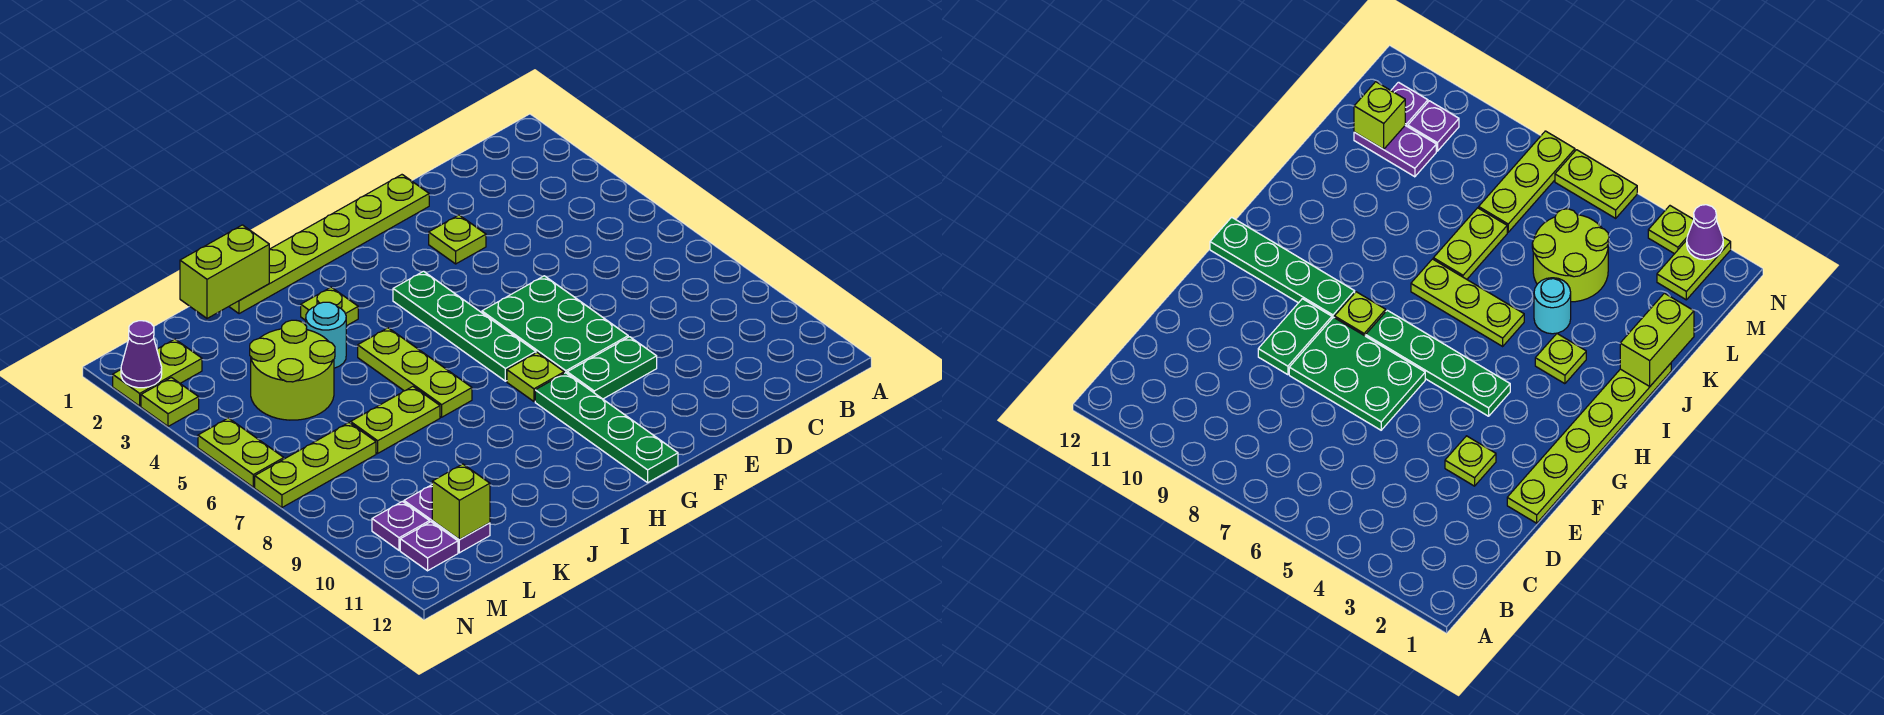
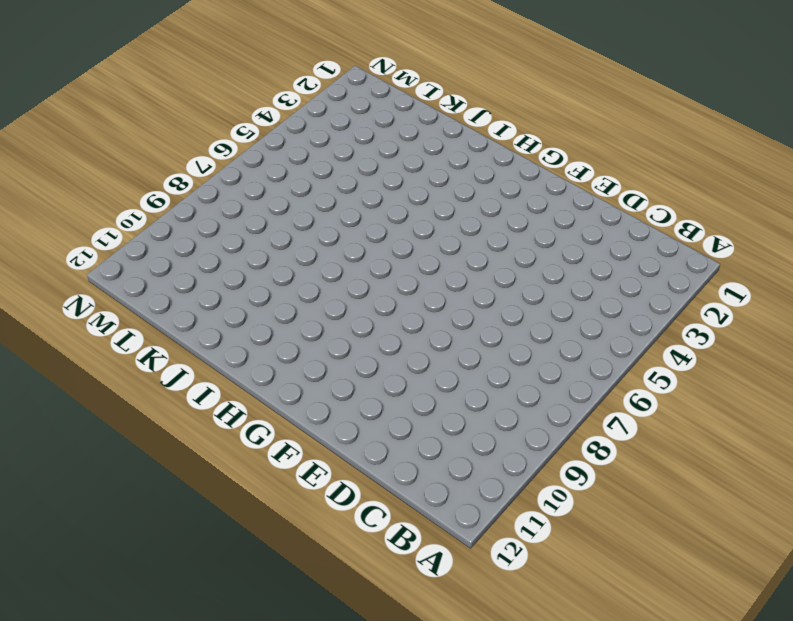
none -> lime 1x6 plate [229,175,429,314]
none -> lime 1x1 plate [429,215,486,264]
none -> green 2x3 plate [482,276,628,373]

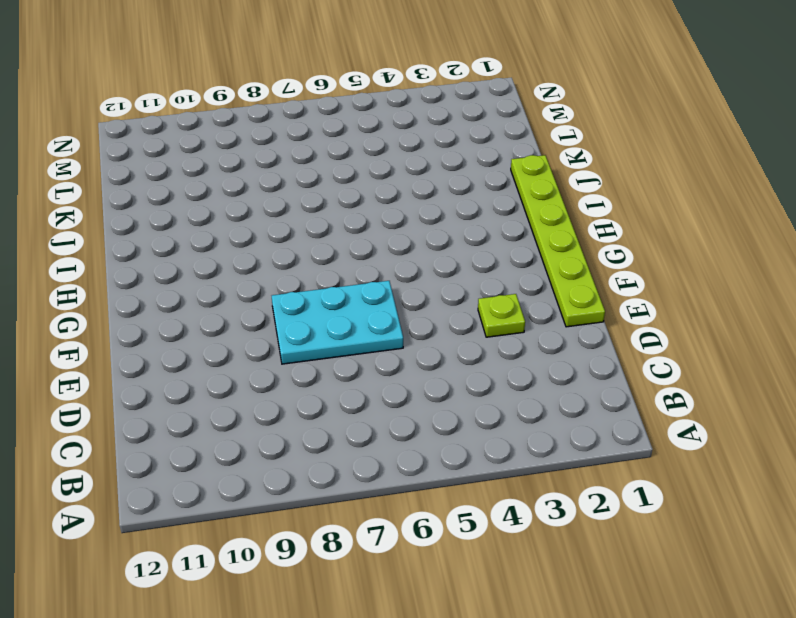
cyan 2x3 plate [272,281,403,364] -> green 2x3 plate [482,276,628,373]
none -> green 1x2 plate [567,337,657,399]
none -> green 1x4 plate [393,271,536,381]
none -> lime 1x1 plate [507,353,564,401]

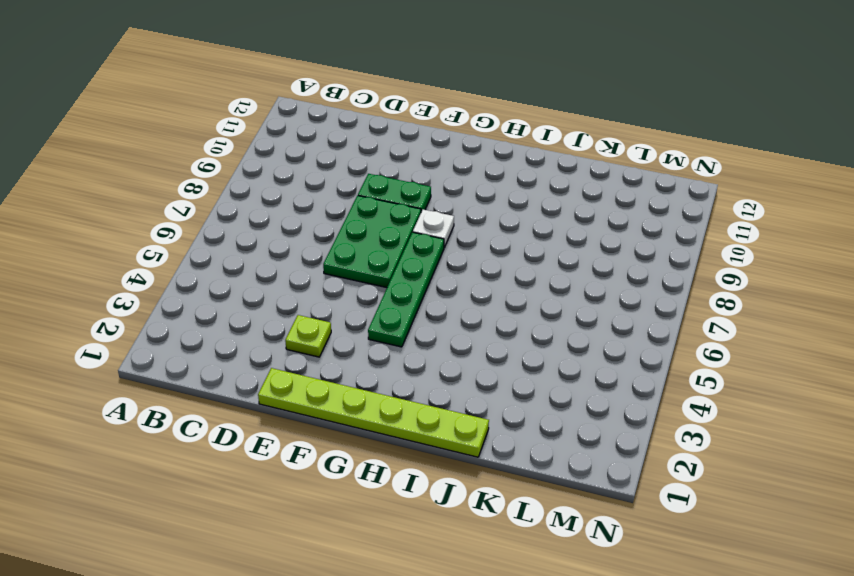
white 1x1 plate [413,209,454,247] -> lime 1x1 plate [507,353,564,401]
none -> green 1x4 plate [535,373,678,483]
none -> lime 1x1 plate [301,287,358,326]
none -> lime 1x3 plate [358,328,472,417]

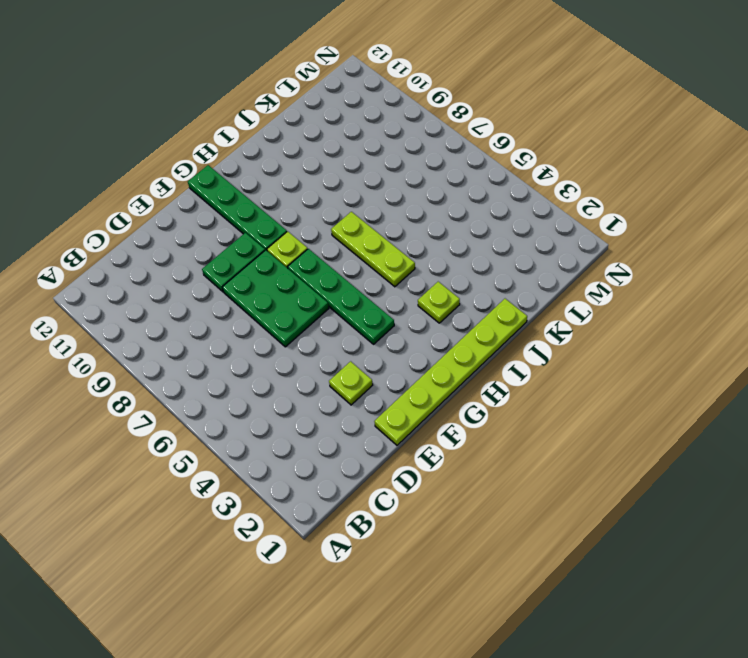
none -> cyan 1x1 round brick [306,302,346,368]
none -> lime 1x2 plate [351,387,440,453]
none -> lime 2x2 round brick [250,320,335,420]

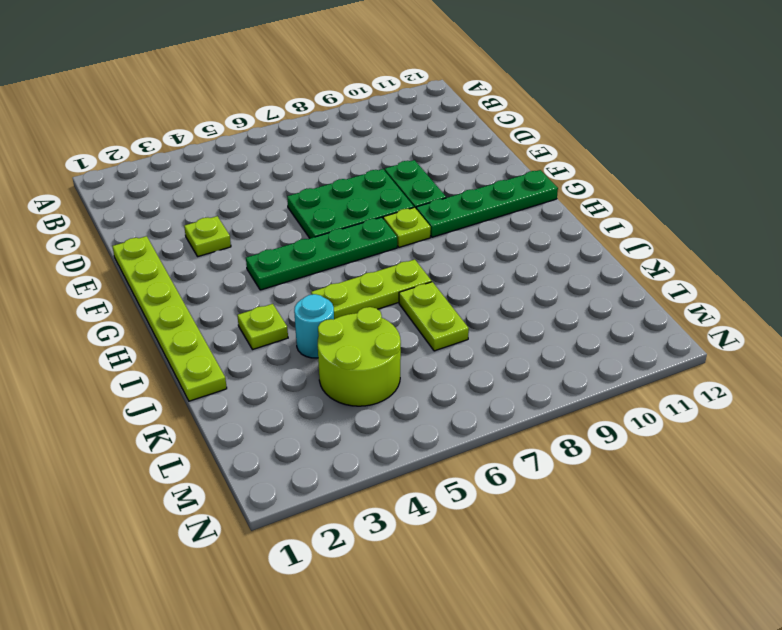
none -> lime 1x3 plate [255,423,376,508]
none -> purple 1x2 plate [404,485,490,553]
none -> lime 1x2 plate [113,339,202,406]

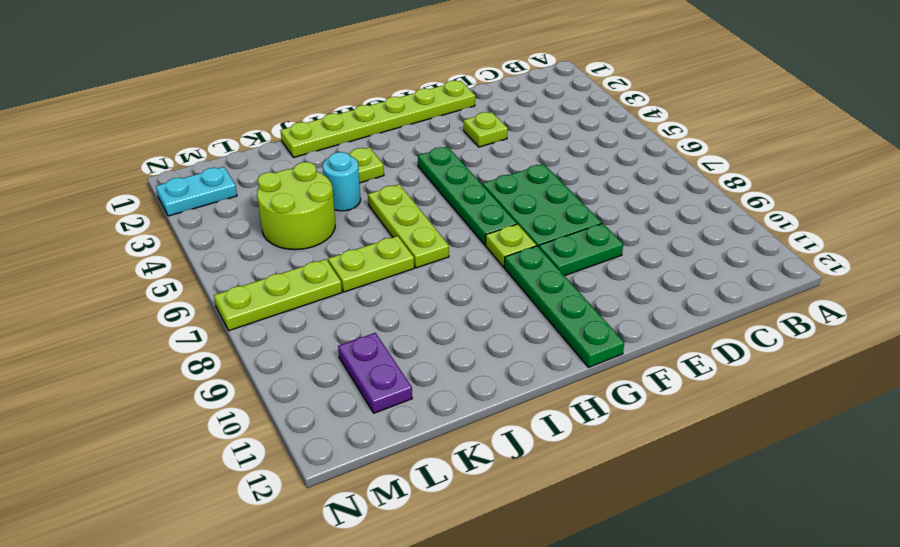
cyan 1x2 plate [156,167,237,216] -> lime 1x2 plate [113,339,202,406]
none -> purple 1x1 plate [372,501,430,550]
none -> purple 1x1 plate [400,522,458,571]
none -> lime 1x1 plate [141,378,199,426]

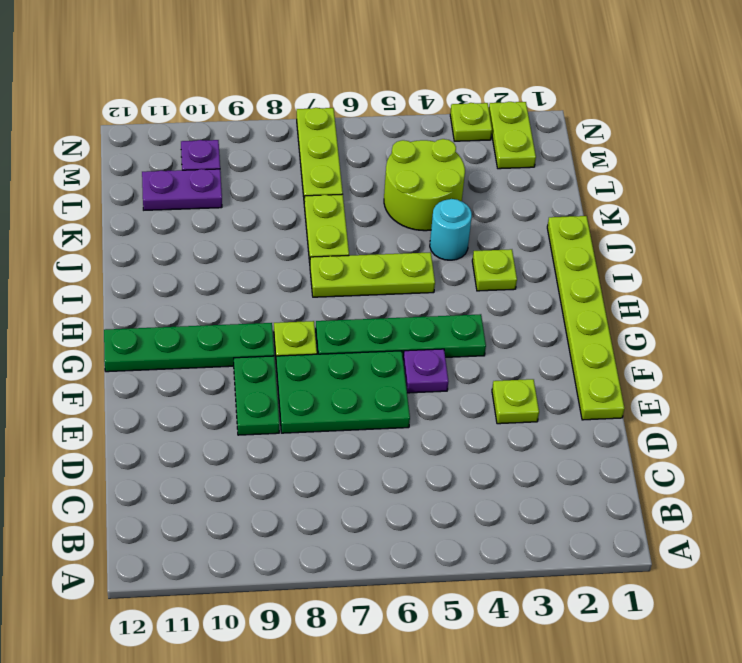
purple 1x1 plate [403,349,448,393] -> purple 1x1 plate moved to [400,522,458,571]
none -> lime 1x2 plate [198,418,284,487]
none -> lime 1x2 brick [180,225,269,318]
none -> lime 1x1 brick [432,464,490,539]

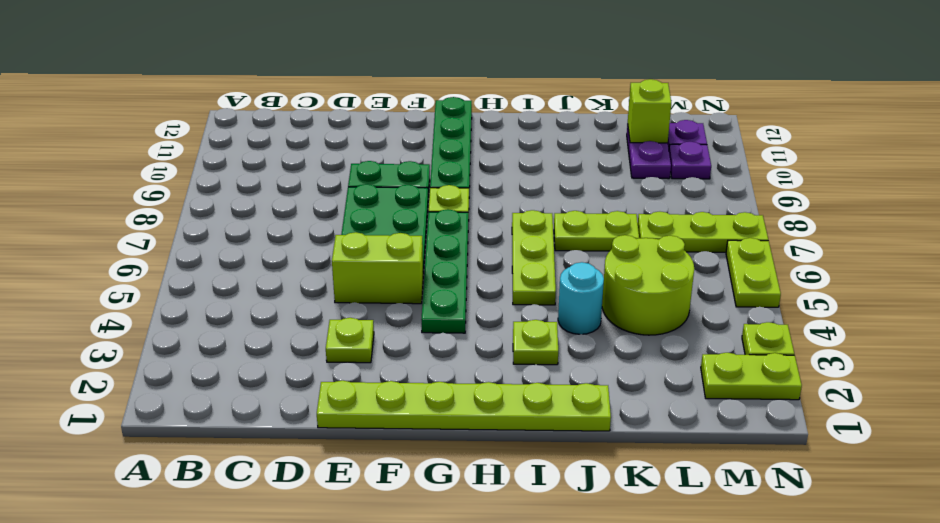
lime 1x2 brick [332,232,423,304] -> lime 1x2 brick moved to [180,225,269,318]
none -> purple 1x1 cone [121,321,162,388]

